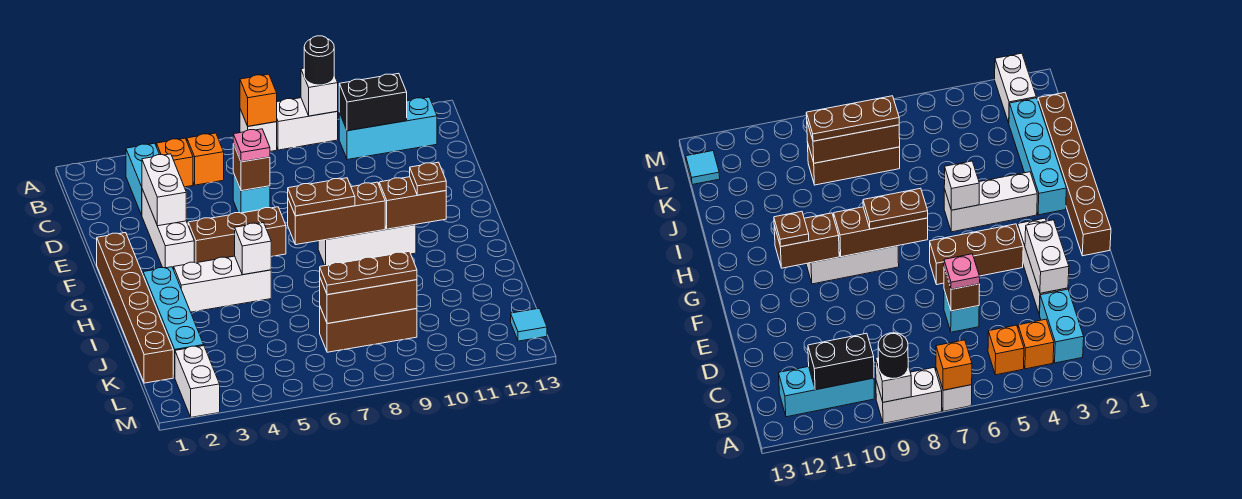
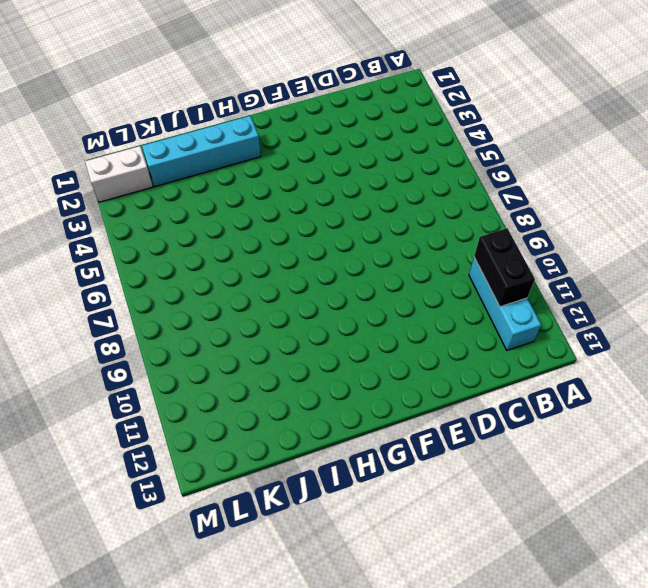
none -> white 1x1 brick [240,109,277,151]
none -> white 1x2 brick [277,98,338,150]
none -> cyan 1x2 brick [126,143,160,215]
none -> orange 1x1 brick [156,138,193,187]

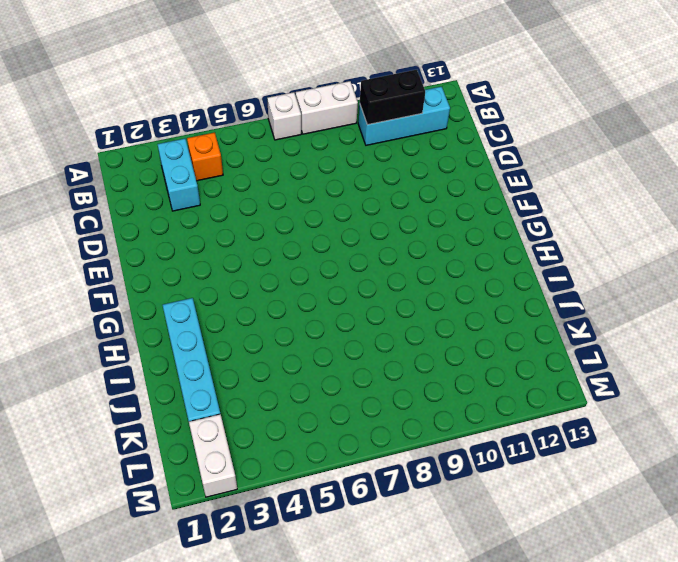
none -> orange 1x1 brick [187,133,224,185]
none -> white 1x3 brick [142,189,194,270]
none -> cyan 1x1 brick [233,173,270,213]
none -> brown 1x6 brick [97,233,173,383]

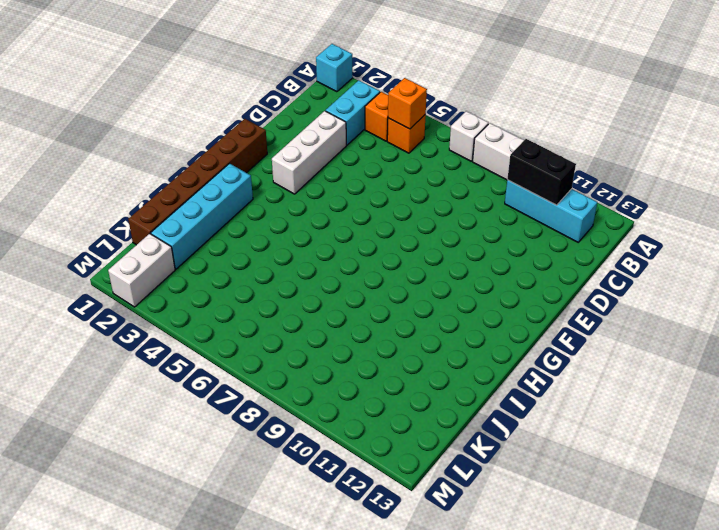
cyan 1x1 brick [316,44,353,92] -> cyan 1x1 brick moved to [233,173,270,213]
orange 1x1 brick [388,78,427,129] -> orange 1x1 brick moved to [240,74,277,126]
none -> brown 1x3 brick [188,207,286,263]
none -> white 1x3 brick [318,225,416,266]
none -> white 1x3 brick [174,256,271,312]
none -> brown 1x3 brick [320,307,417,352]

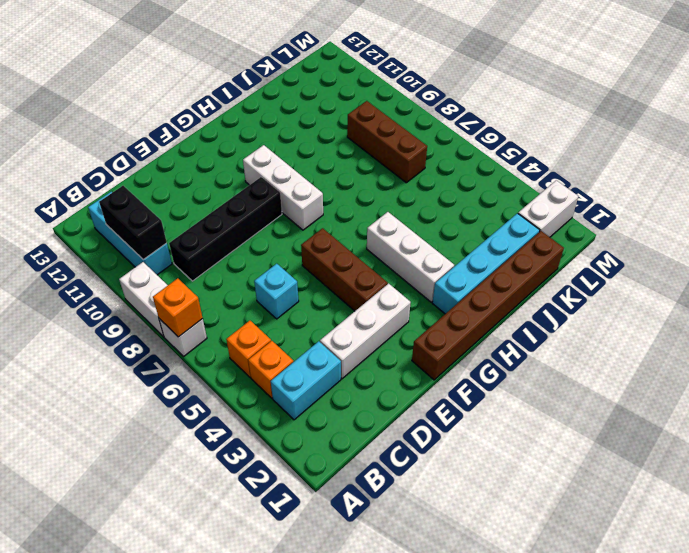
black 1x4 brick [169,177,282,281] -> none
none -> cyan 1x1 tile [511,308,547,341]
none -> white 1x1 brick [301,68,338,116]
none -> white 1x2 brick [142,154,186,226]
none -> brown 1x1 brick [233,144,270,191]

